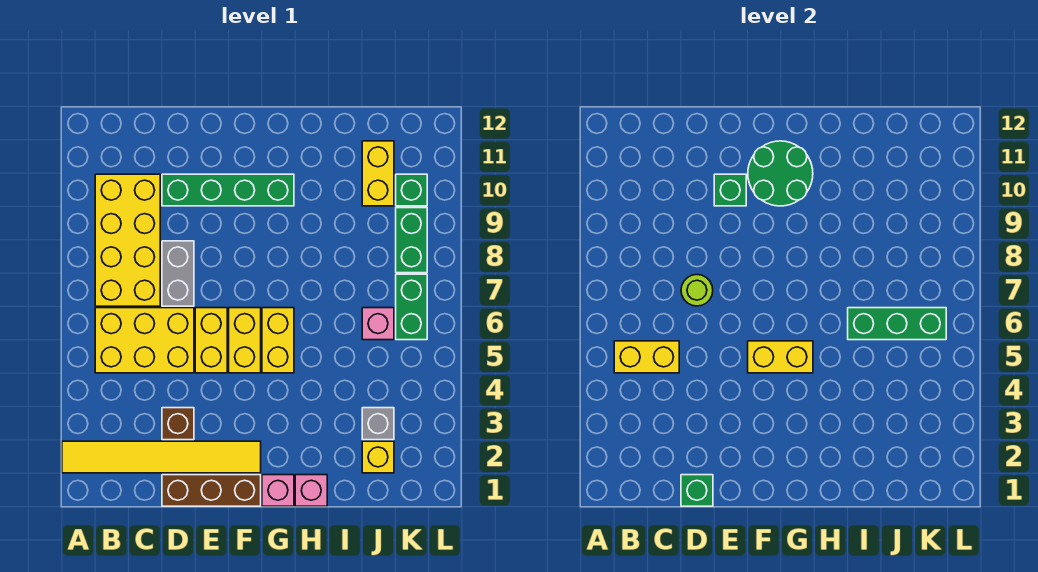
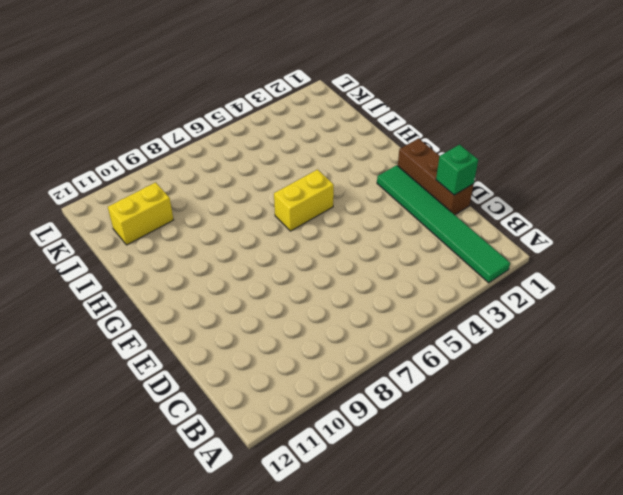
green 1x6 tile [377,165,510,283] -> yellow 1x6 tile [62,441,261,473]
none -> yellow 2x3 brick [95,308,194,373]
none -> yellow 2x4 brick [95,174,160,306]
none -> brown 1x1 brick [162,408,194,440]

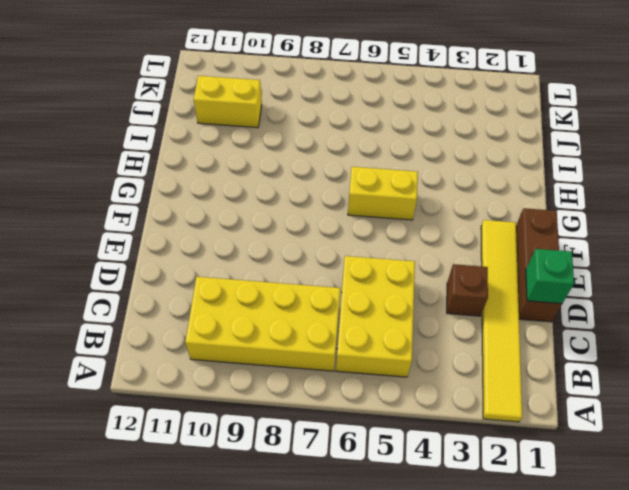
none -> grey 1x2 brick [162,241,194,306]
none -> green 1x4 brick [162,174,294,206]
none -> yellow 1x2 brick [195,308,227,373]

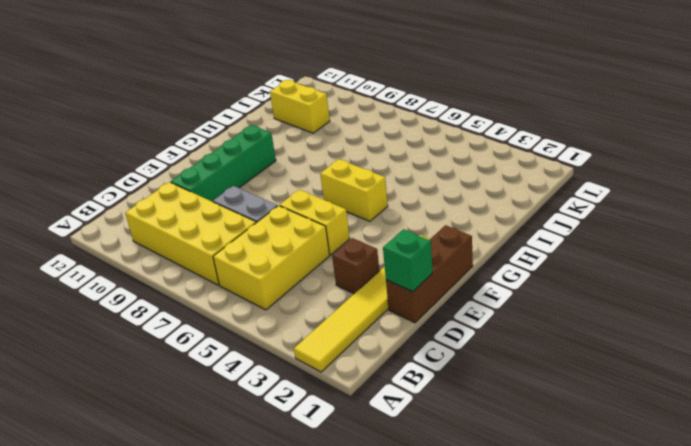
none -> yellow 1x2 brick [229,308,261,373]
none -> pink 1x1 brick [262,475,294,506]
none -> pink 1x1 brick [295,475,327,506]

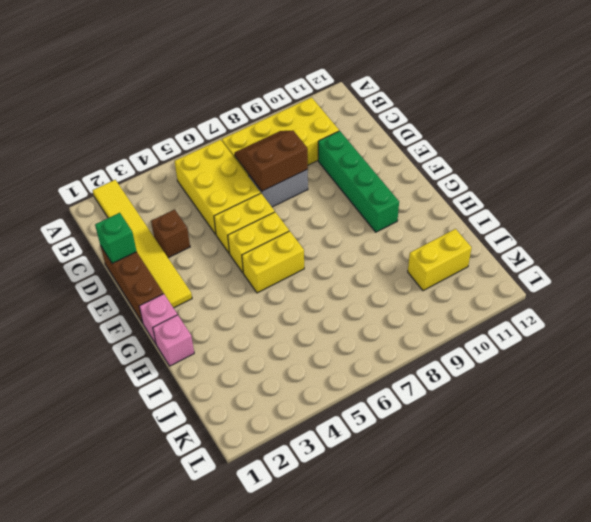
brown 2x2 slope [235,131,308,191] -> lime 1x1 round brick [681,275,713,306]
none -> yellow 1x1 brick [362,441,394,473]
none -> grey 1x1 brick [362,408,394,440]
none -> pink 1x1 brick [362,308,394,340]

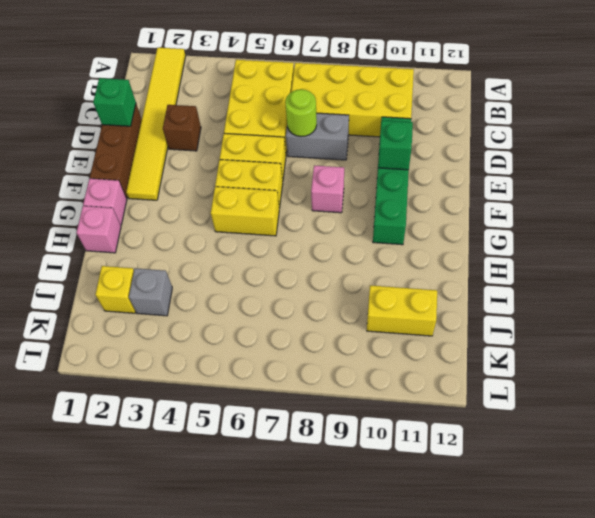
pink 1x1 brick [311,166,344,213] -> pink 1x1 brick moved to [362,308,394,340]
none -> green 1x2 brick [396,274,427,340]
none -> green 1x2 brick [396,208,427,273]
none -> green 1x1 brick [396,174,427,206]

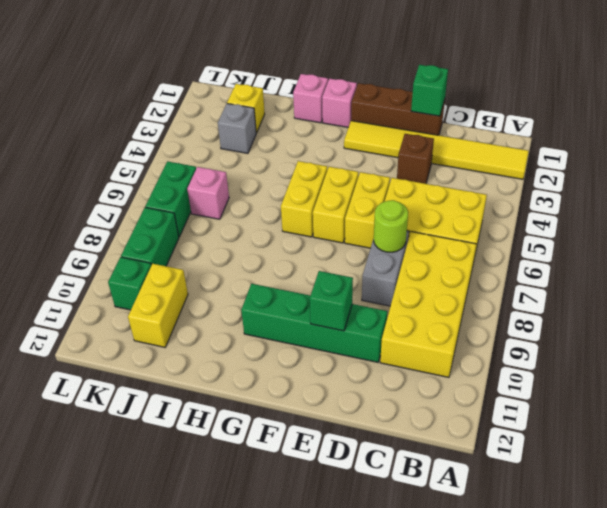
none -> yellow 1x2 brick [614,341,679,373]
none -> yellow 1x2 brick [748,341,813,373]
none -> green 2x2 round brick [748,141,813,206]

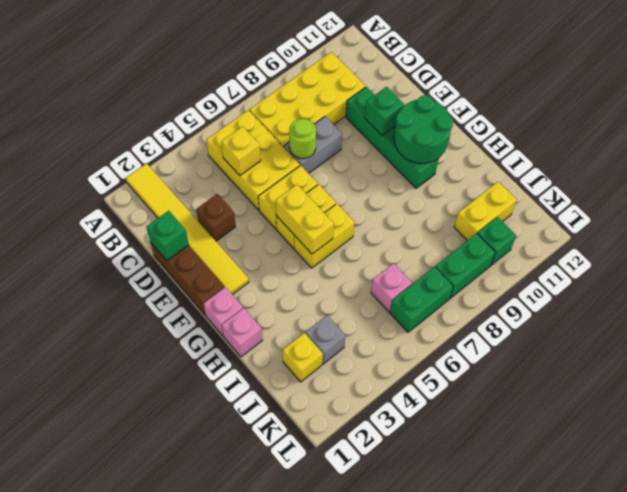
yellow 1x1 brick [221,126,261,175] -> yellow 1x2 brick [614,341,679,373]
none -> green 1x3 brick [848,308,946,340]

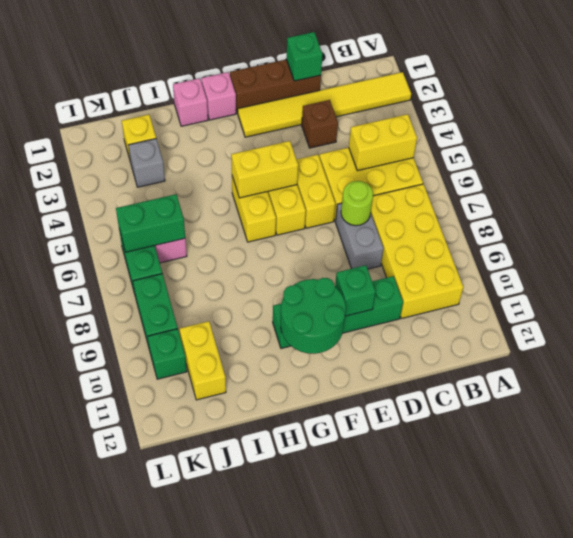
green 1x2 brick [116,194,185,252] -> green 1x3 brick [848,308,946,340]

